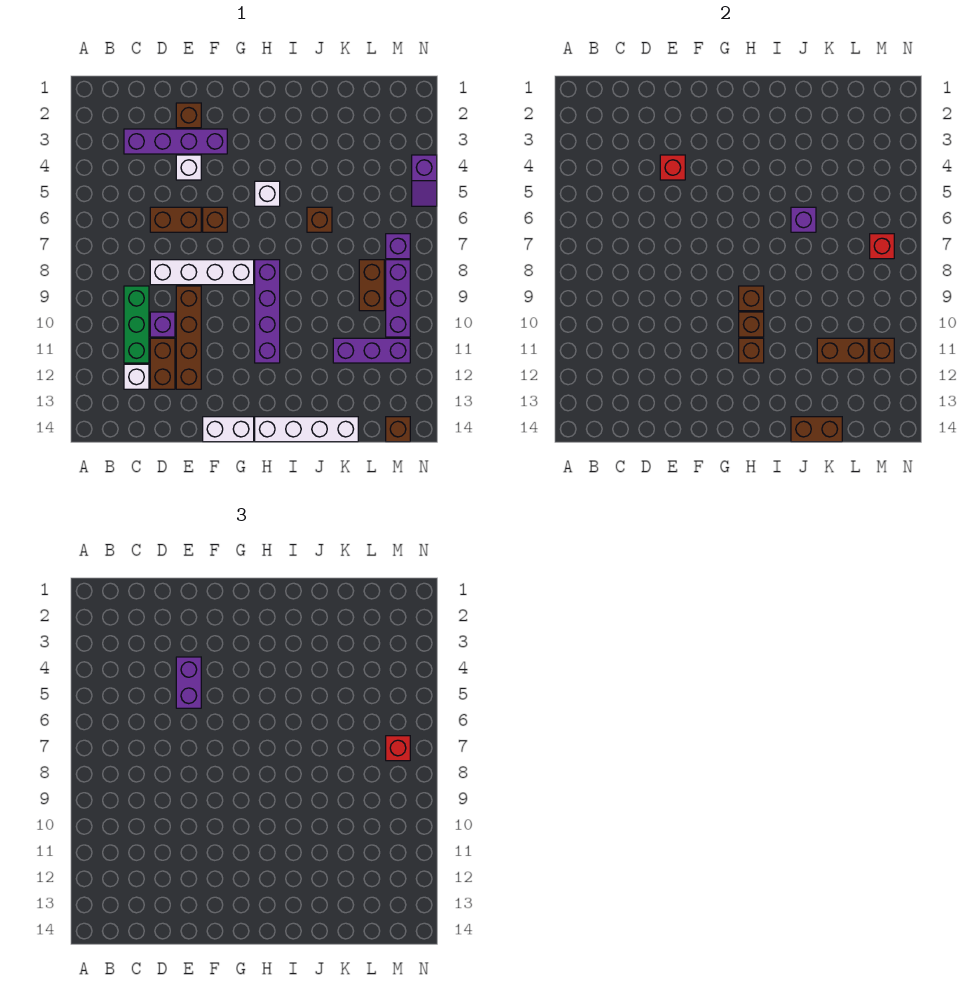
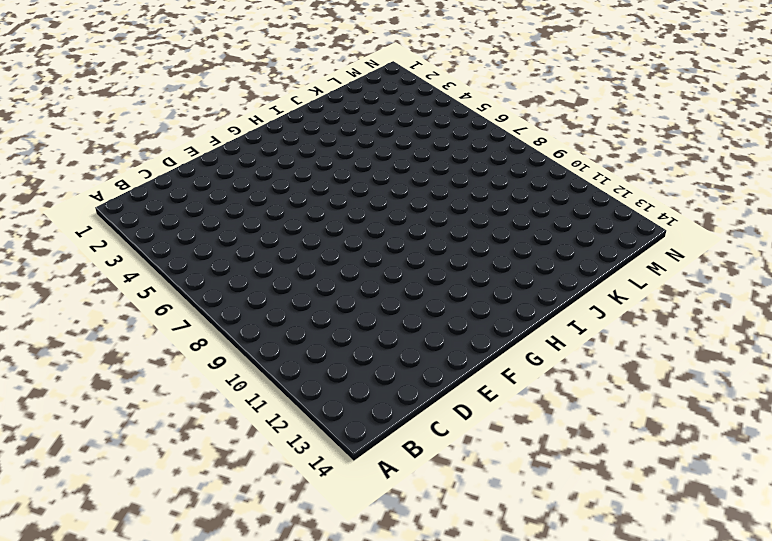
none -> purple 1x4 brick [124,129,227,154]
none -> green 1x3 brick [124,286,149,363]
none -> white 1x1 brick [124,364,149,389]
none -> brown 1x2 brick [150,207,201,232]

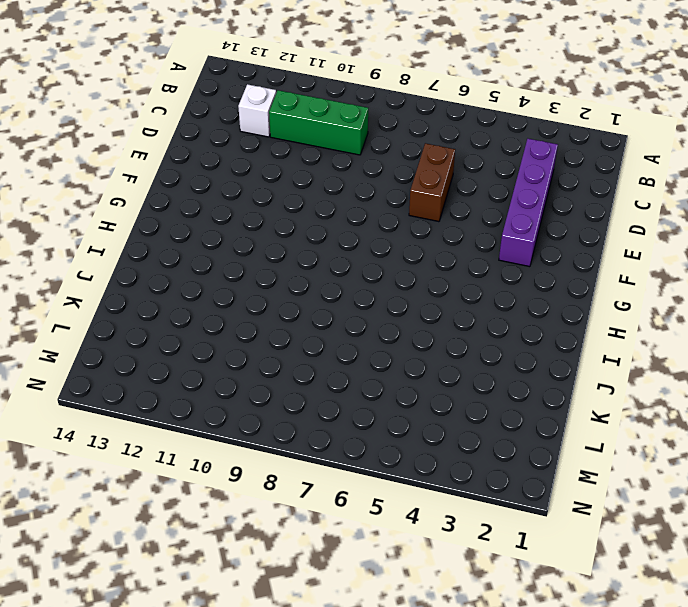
none -> white 1x4 brick [150,260,254,285]
none -> purple 1x1 brick [150,312,175,337]
none -> brown 1x2 brick [150,338,175,389]
none -> brown 1x1 brick [176,103,201,128]

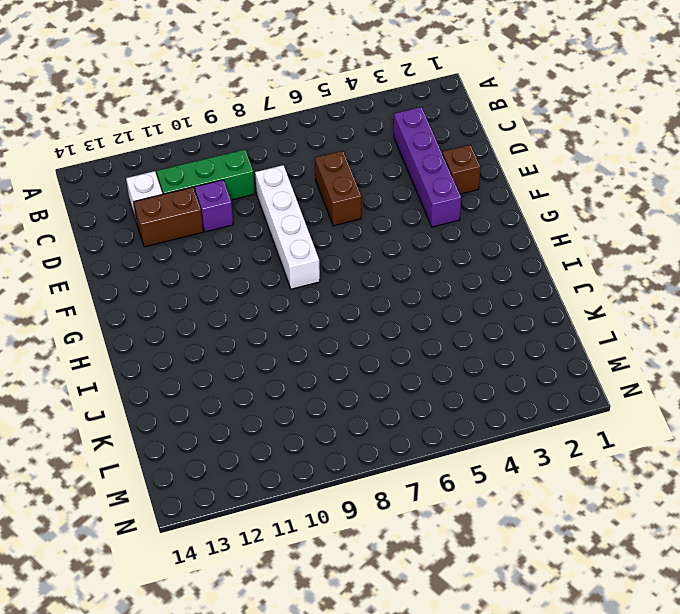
none -> white 1x1 brick [176,155,201,180]
none -> brown 1x4 brick [176,286,201,389]
none -> brown 1x1 brick [203,207,227,232]
none -> white 1x2 brick [203,417,254,442]

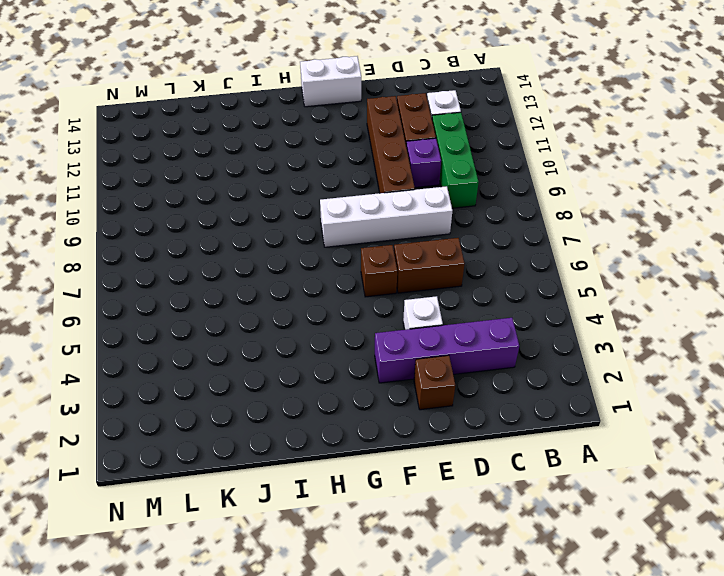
none -> white 1x1 brick [255,181,280,206]
none -> purple 1x4 brick [255,260,280,363]
none -> white 1x4 brick [255,417,358,442]
none -> brown 1x1 brick [307,207,332,232]

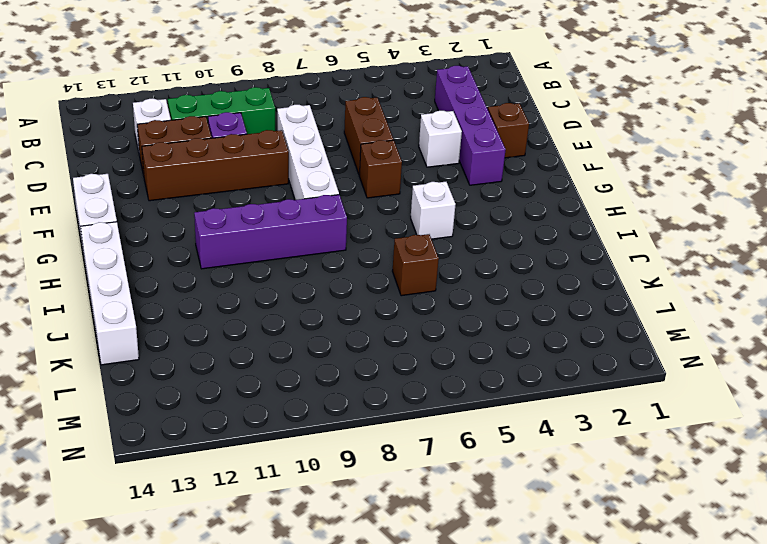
none -> purple 1x3 brick [333,338,410,363]
none -> brown 1x2 brick [359,260,384,311]
none -> purple 1x1 brick [386,234,410,259]
none -> purple 1x3 brick [386,260,410,337]

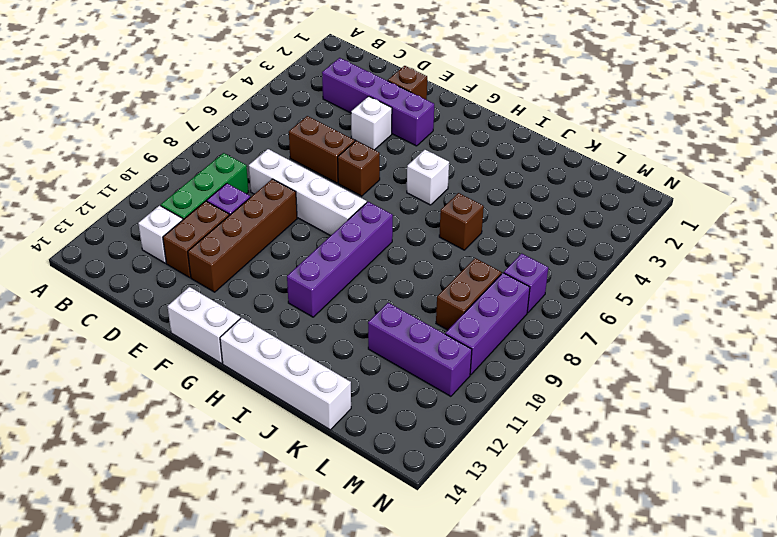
none -> brown 1x1 brick [386,417,410,442]
none -> purple 1x2 slope [412,155,437,206]
none -> red 1x1 brick [660,155,685,180]
none -> brown 1x1 brick [739,286,764,311]

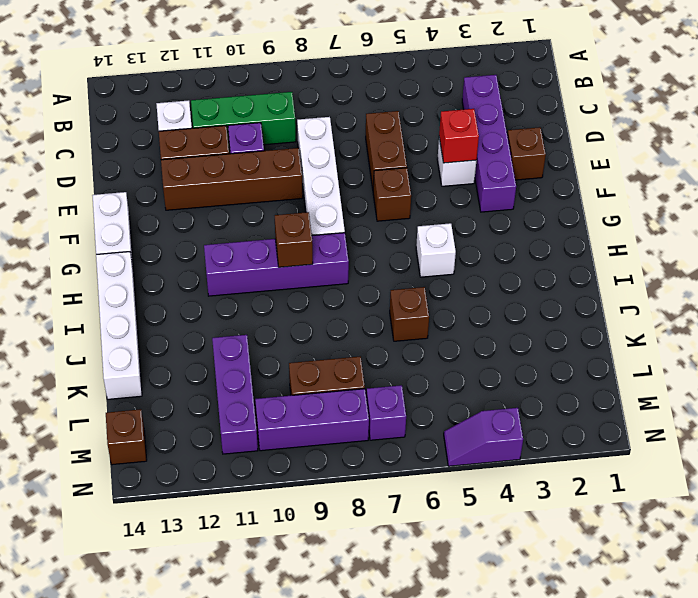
none -> brown 1x1 brick [739,312,764,337]
none -> brown 1x1 brick [739,338,764,363]
none -> purple 1x1 brick [791,207,816,232]
none -> brown 1x2 brick [791,417,842,442]

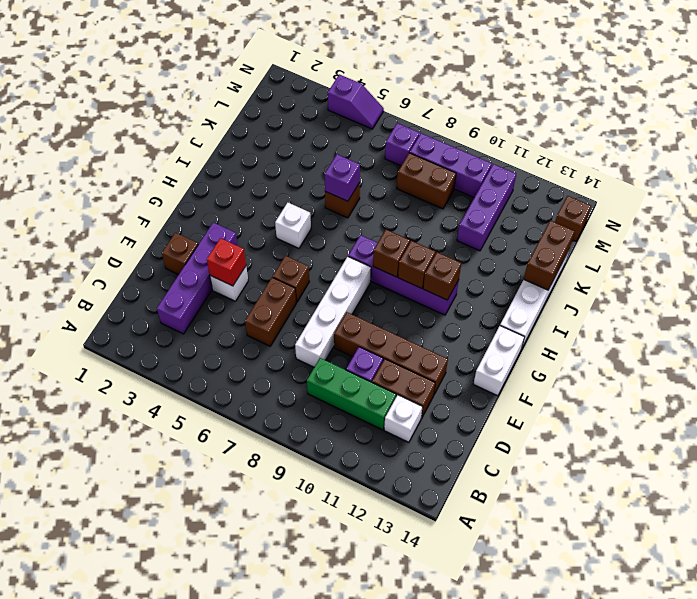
none -> brown 1x2 brick [817,338,868,363]
none -> red 1x1 brick [870,234,894,259]
none -> brown 1x1 brick [870,338,894,363]
none -> purple 1x2 brick [176,657,201,708]

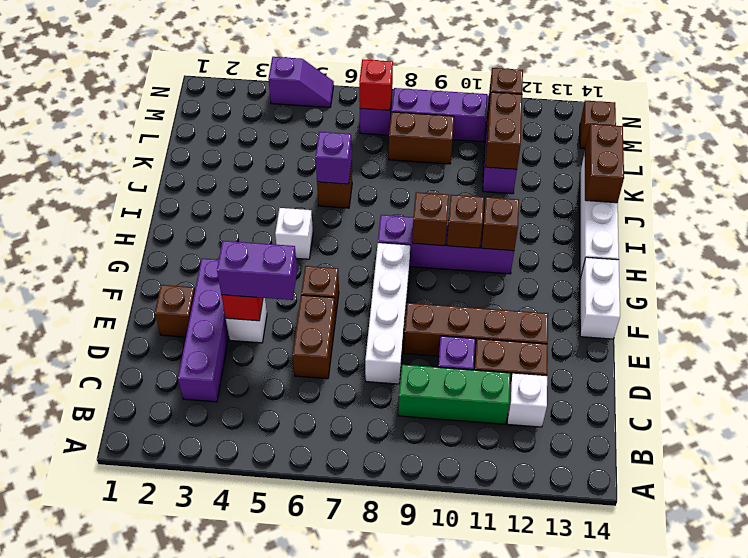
none -> red 1x1 brick [386,736,410,761]

